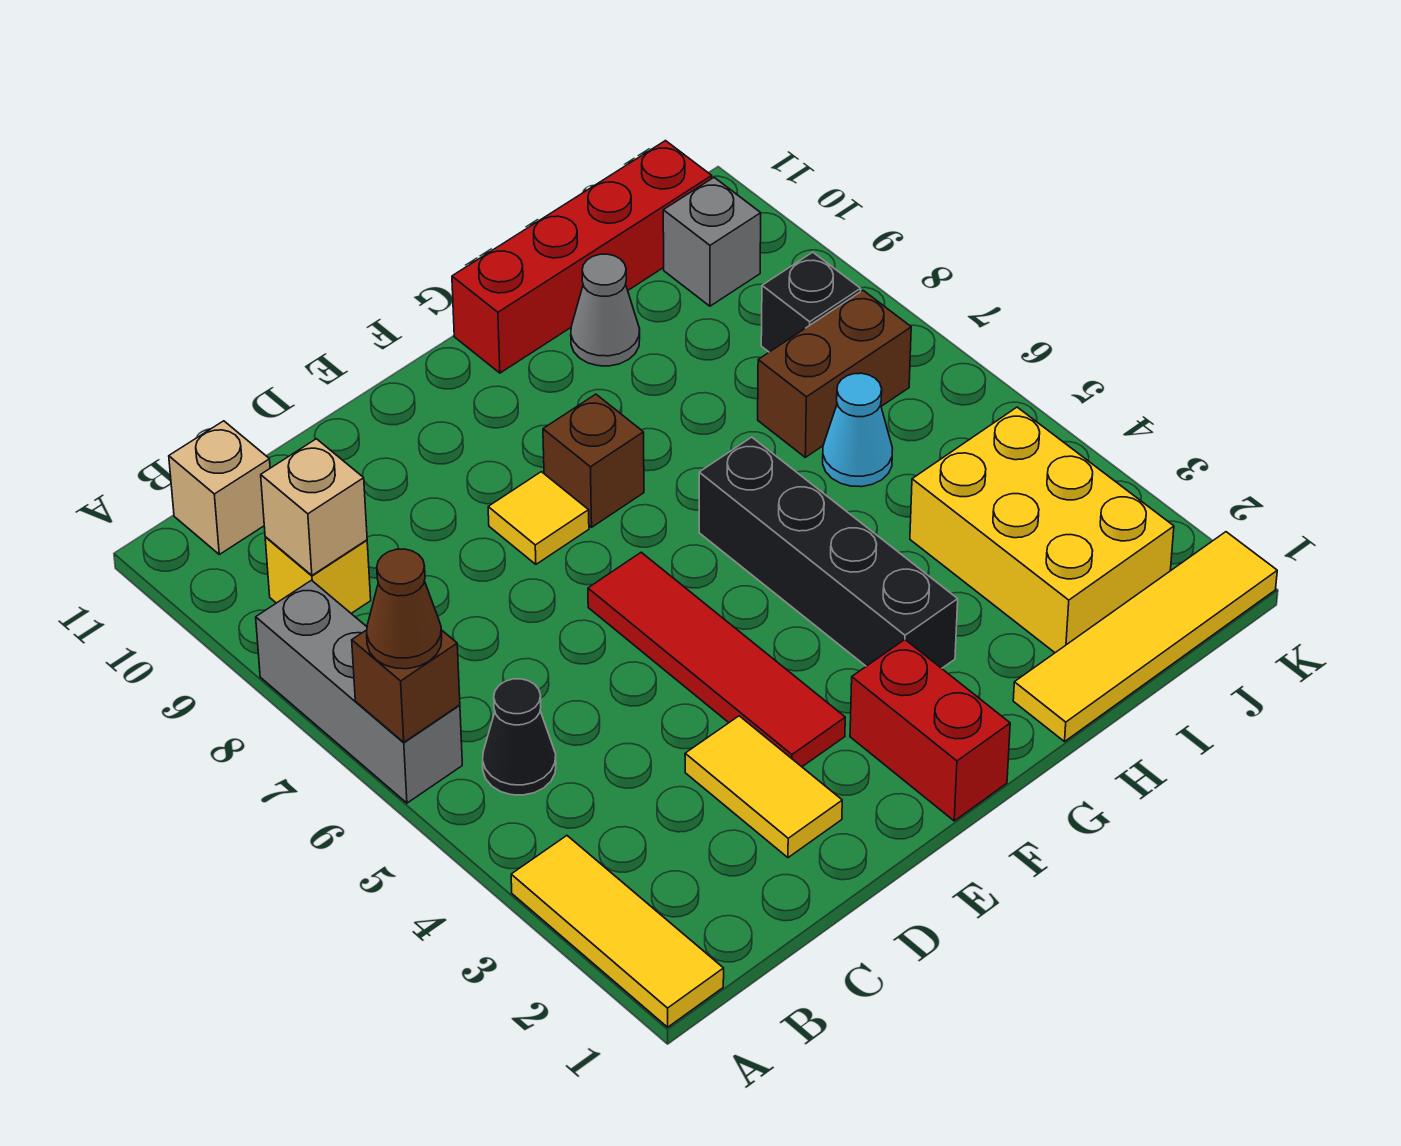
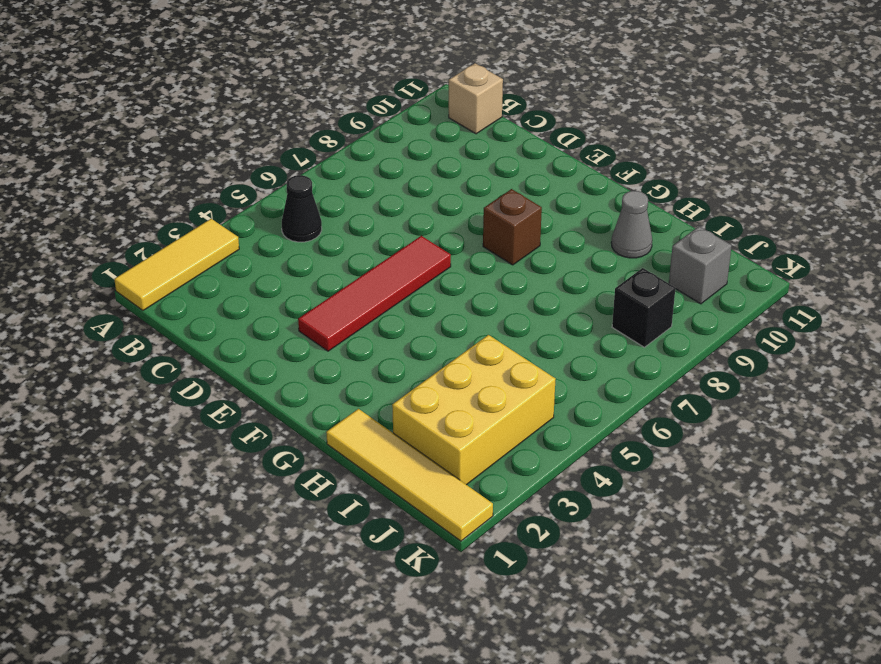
none -> grey 1x3 brick [256,580,462,803]
none -> yellow 1x1 brick [265,537,371,613]
none -> yellow 1x2 tile [685,716,842,858]

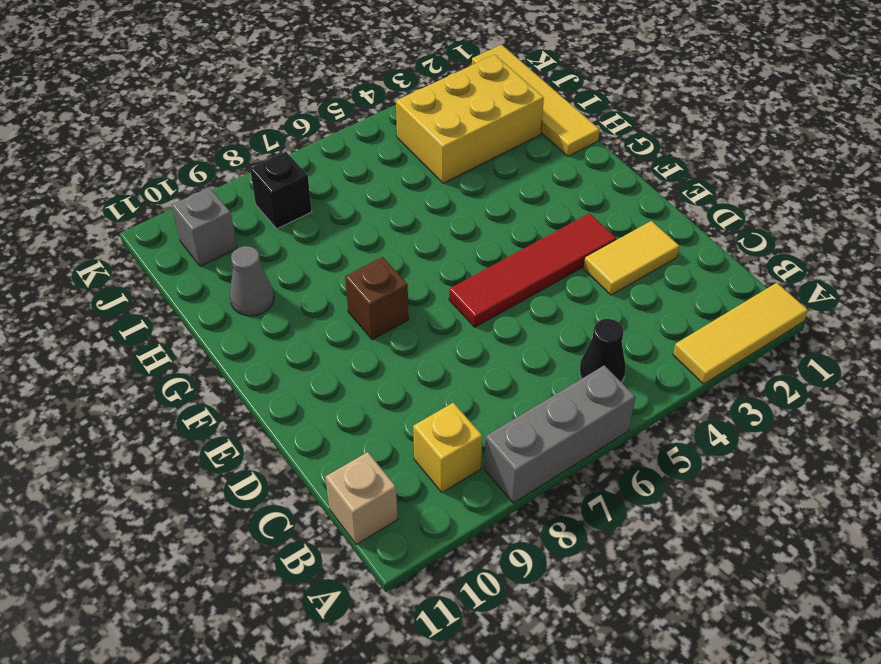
none -> yellow 1x1 tile [488,472,589,564]
none -> red 1x2 brick [850,640,1010,821]
none -> black 1x4 brick [699,437,958,668]

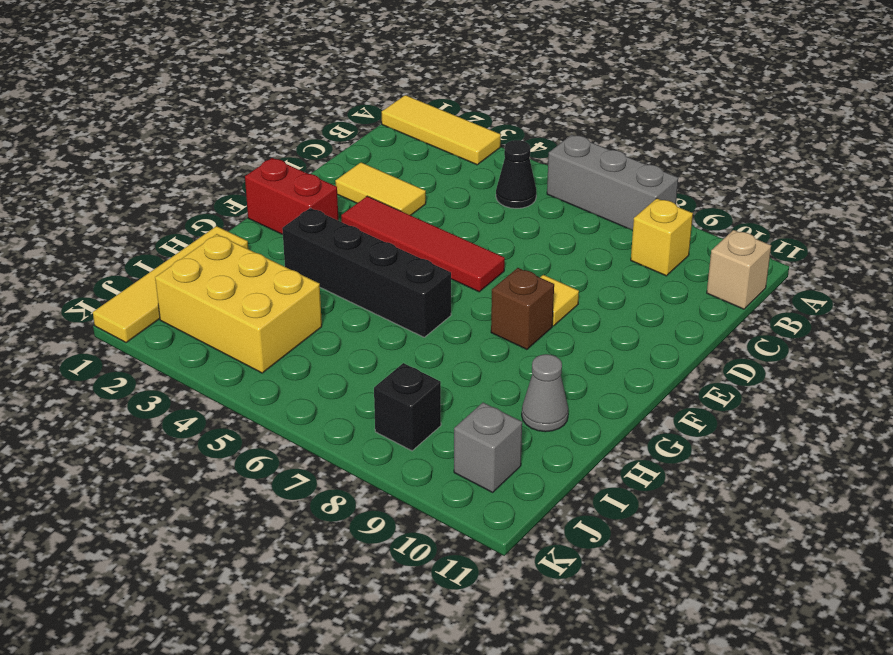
none -> red 1x4 brick [452,141,712,373]
none -> cyan 1x1 cone [823,373,893,487]
none -> brown 1x2 brick [758,291,911,457]

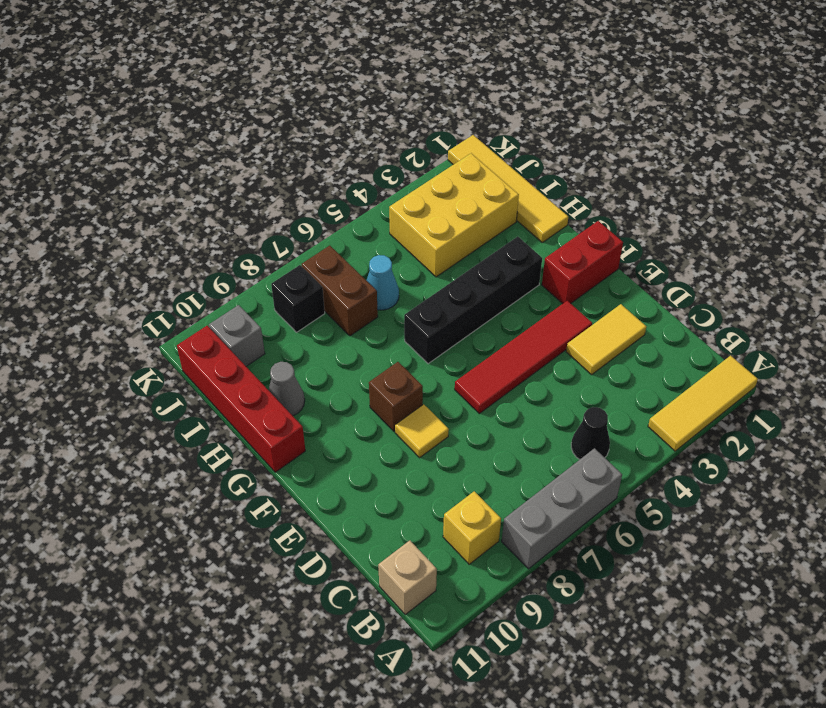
none -> brown 1x1 brick [352,630,460,742]
none -> tan 1x1 brick [261,439,367,575]
none -> brown 1x1 cone [367,549,442,669]

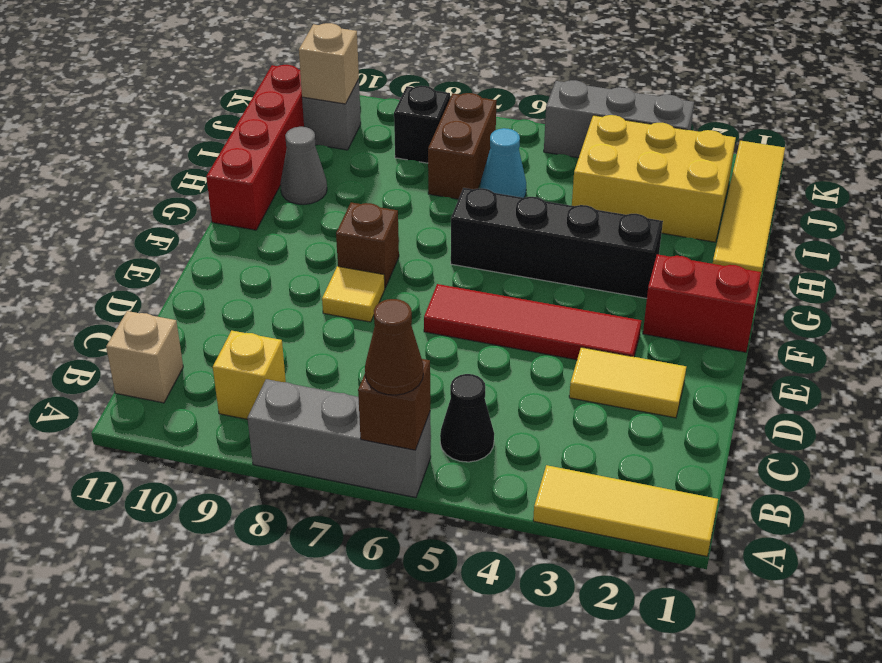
tan 1x1 brick [299,23,359,104] -> tan 1x1 brick moved to [261,439,367,575]
grey 1x3 brick [544,80,694,158] -> none

